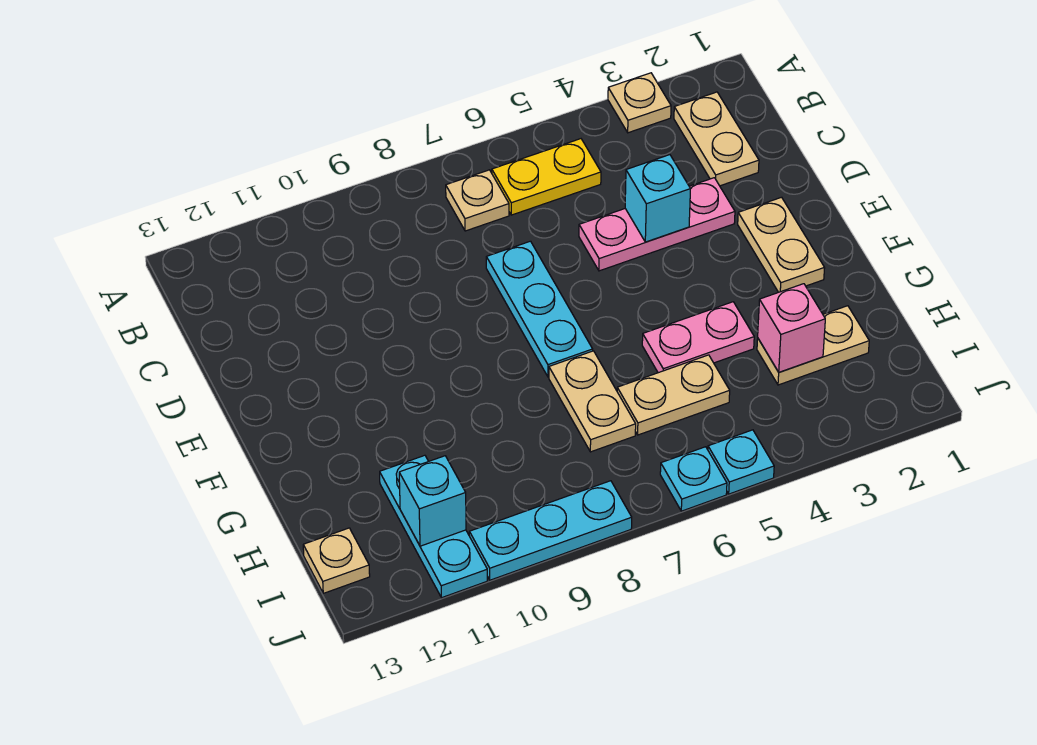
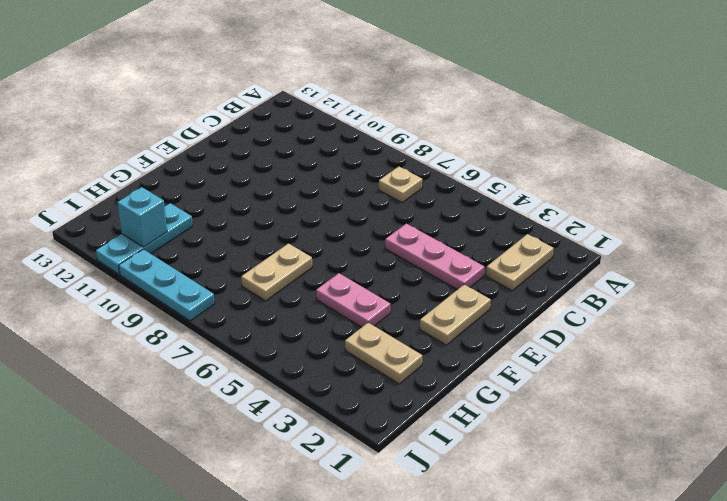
none -> tan 1x1 plate [608,73,671,133]
none -> yellow 1x2 plate [492,139,601,215]
none -> cyan 1x3 plate [486,241,593,377]

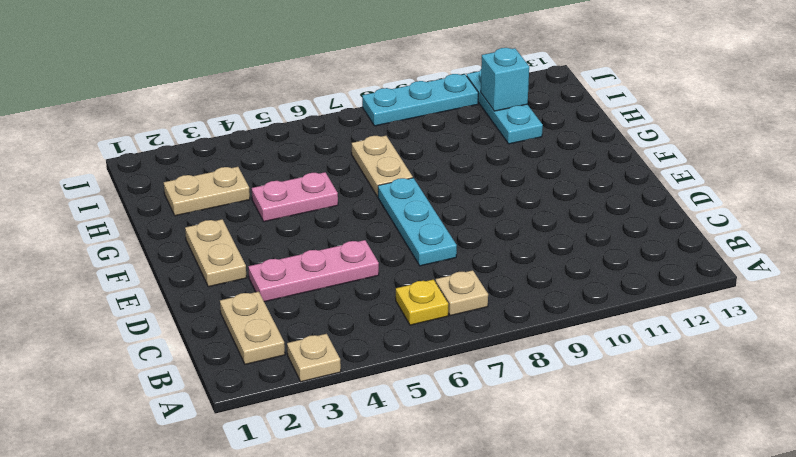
yellow 1x1 plate [396,279,448,325] -> yellow 1x2 plate [492,139,601,215]
none -> tan 1x2 plate [617,355,730,435]
none -> tan 1x1 plate [303,528,370,593]
none -> cyan 1x1 plate [708,430,774,494]

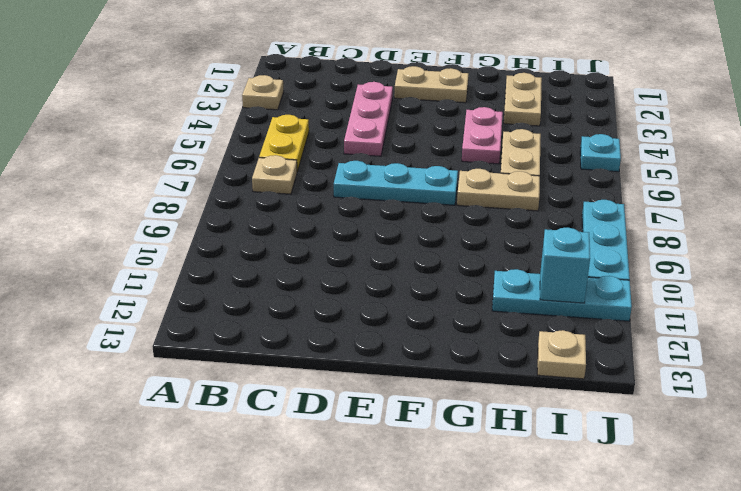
none -> tan 1x2 plate [674,92,759,186]
none -> cyan 1x1 plate [660,447,727,511]
none -> cyan 1x1 brick [625,155,690,242]

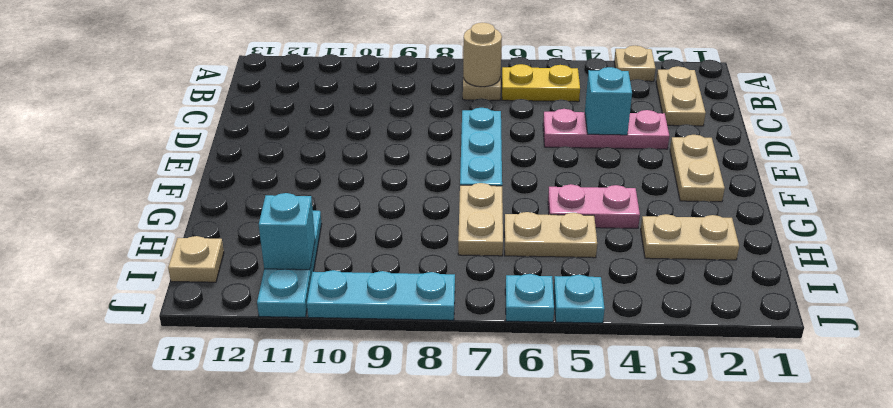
tan 1x1 round brick [463,23,502,87] -> none
none -> pink 1x1 brick [758,284,825,372]

